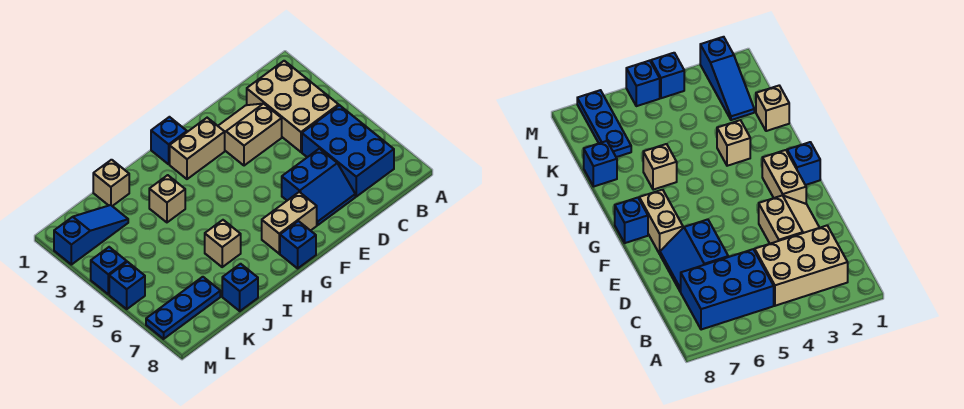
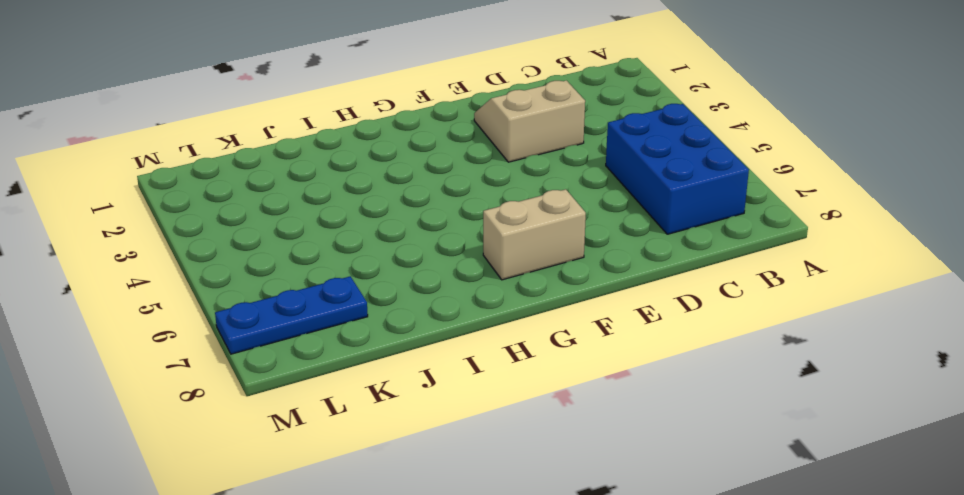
none -> tan 2x3 brick [247,61,339,152]
none -> blue 2x2 slope [282,149,355,225]
none -> tan 1x2 brick [170,118,225,179]

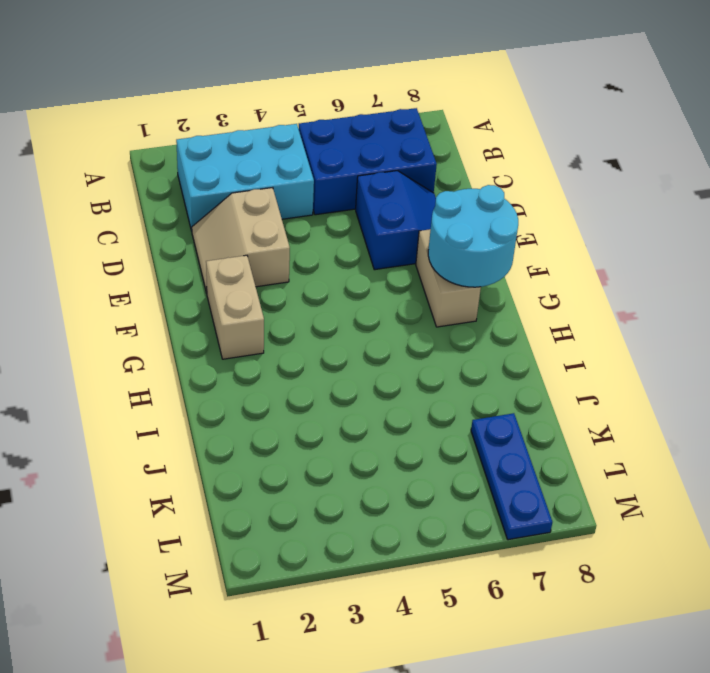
cyan 2x3 brick [176,124,314,231] -> tan 2x3 brick [247,61,339,152]
cyan 2x2 round brick [428,185,518,287] -> none
none -> blue 1x1 brick [151,117,187,164]
none -> blue 1x1 brick [280,221,316,268]
none -> tan 1x1 brick [149,175,185,222]

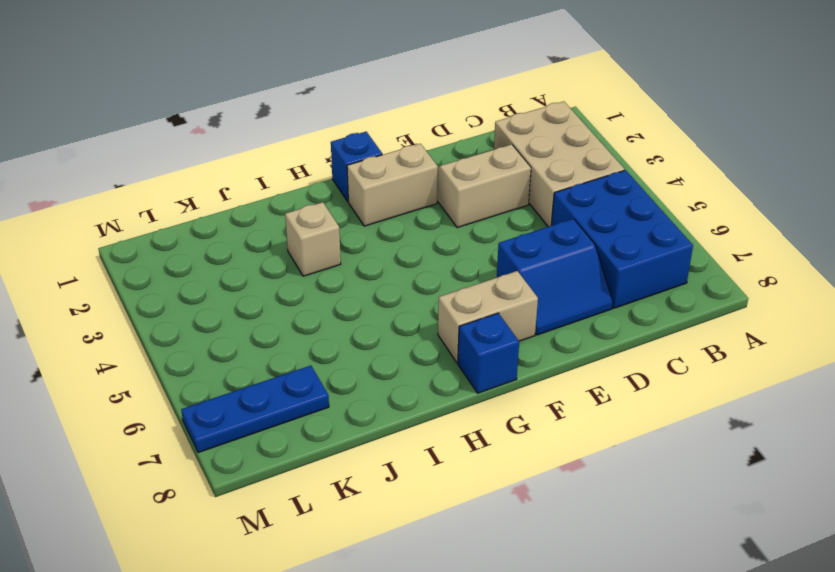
none -> tan 1x1 brick [205,220,241,267]
none -> tan 1x1 brick [93,160,129,206]
none -> blue 1x1 brick [222,264,258,311]

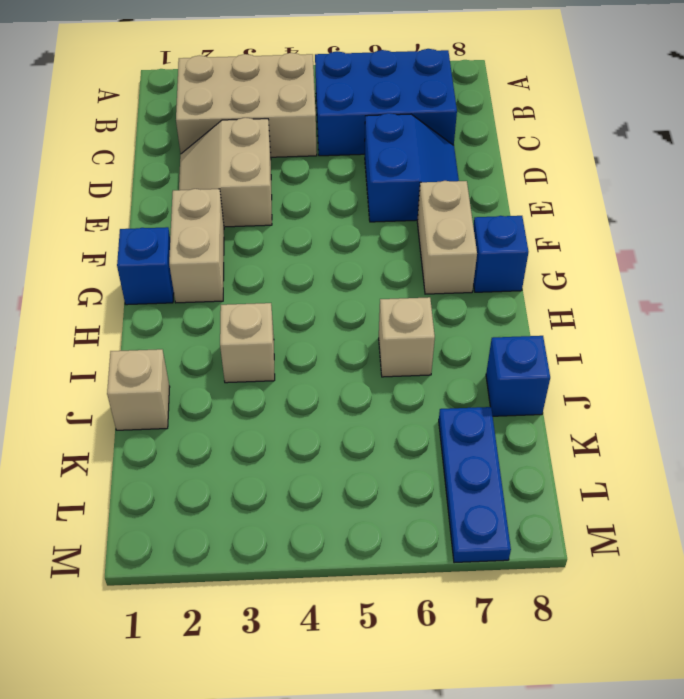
none -> blue 1x3 slope [54,205,128,265]
none -> blue 1x1 brick [91,247,127,294]
none -> blue 1x1 brick [109,262,145,309]

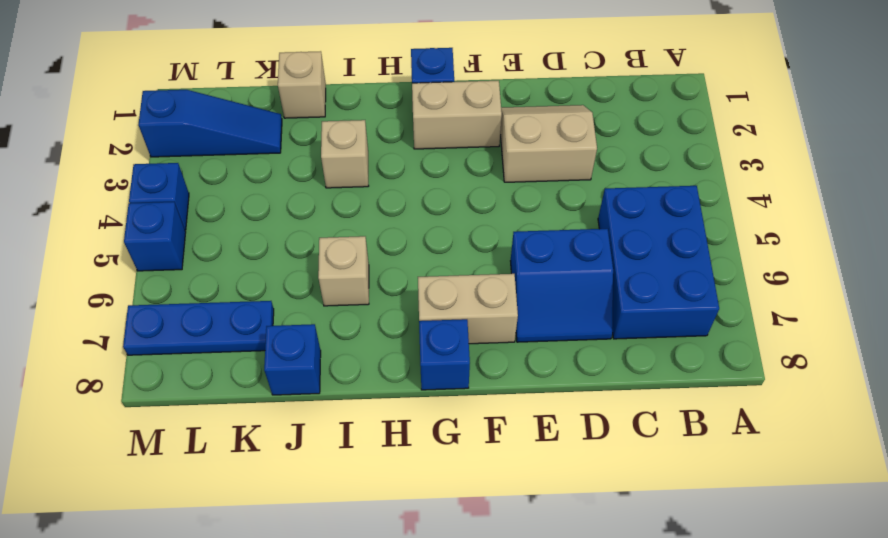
none -> tan 2x3 brick [247,61,339,152]

